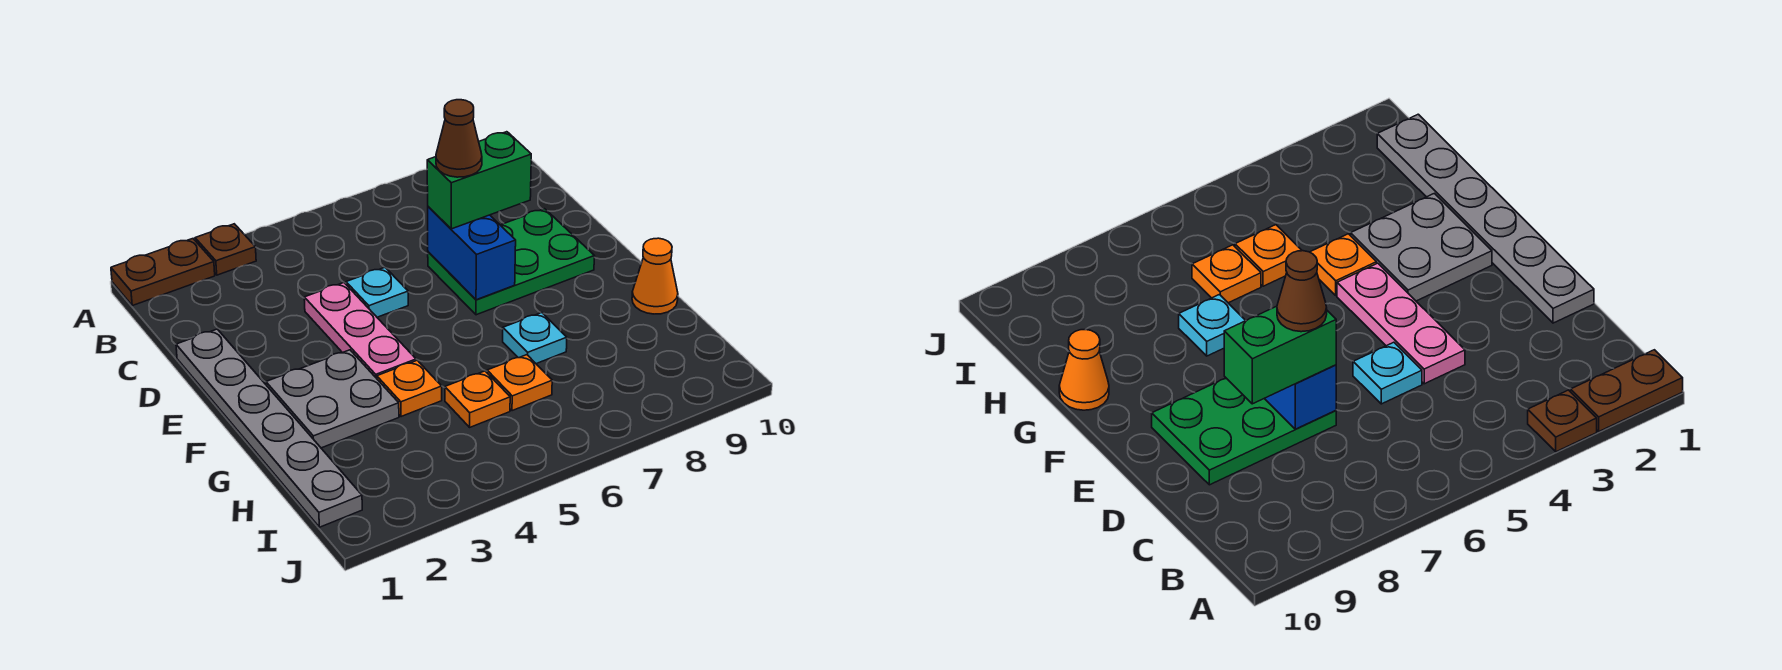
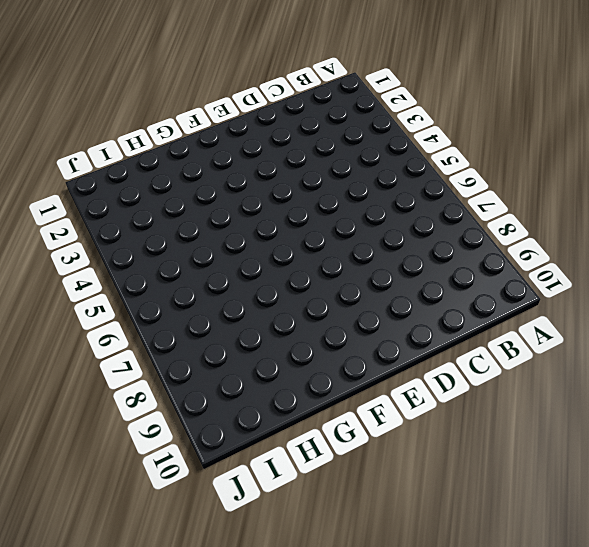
none -> brown 1x2 plate [111,239,215,306]
none -> brown 1x1 plate [195,224,256,275]
none -> grey 1x6 plate [176,329,362,527]

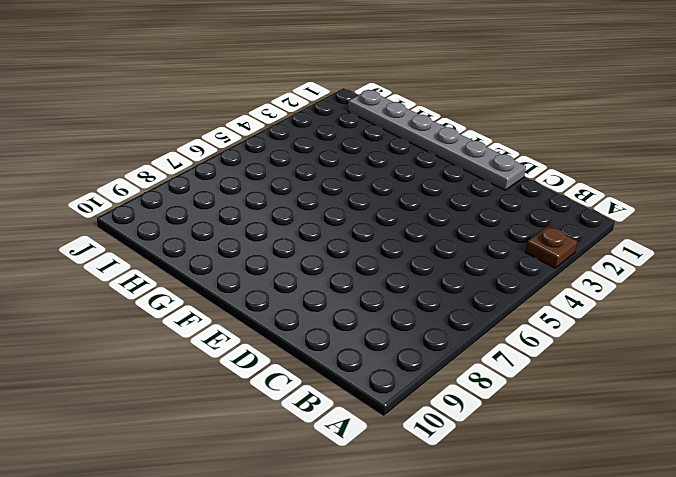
none -> brown 1x2 plate [111,239,215,306]
none -> pink 1x3 plate [304,283,416,378]
none -> cyan 1x1 plate [346,268,408,317]

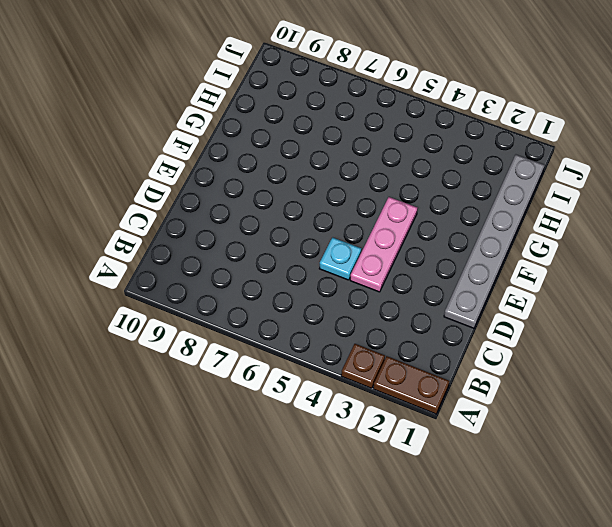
none -> green 2x3 plate [428,209,594,315]
none -> grey 2x2 plate [266,350,399,448]
none -> orange 1x1 plate [377,360,442,417]

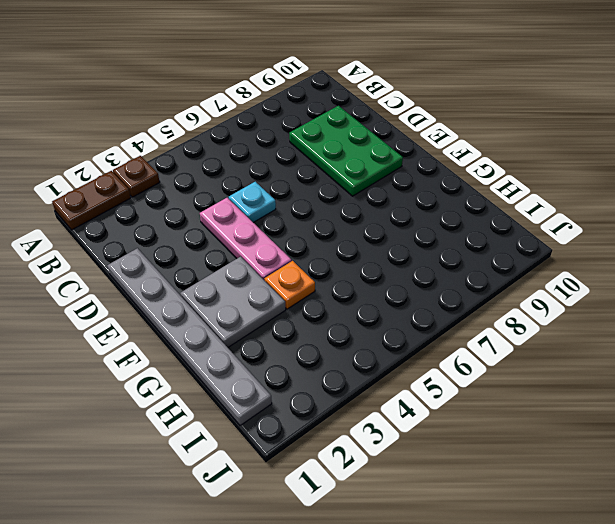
green 2x3 plate [289,106,403,196] -> green 2x3 plate turned to [428,209,594,315]
none -> cyan 1x1 plate [503,313,567,364]
none -> orange 1x1 cone [632,238,678,314]
none -> orange 1x1 plate [445,371,510,427]

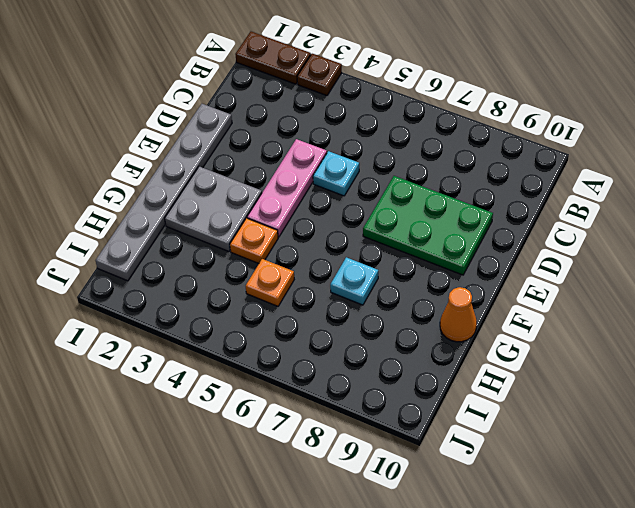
none -> orange 1x1 plate [487,355,552,411]
none -> blue 1x2 brick [428,207,516,300]
none -> green 1x2 brick [427,132,531,229]

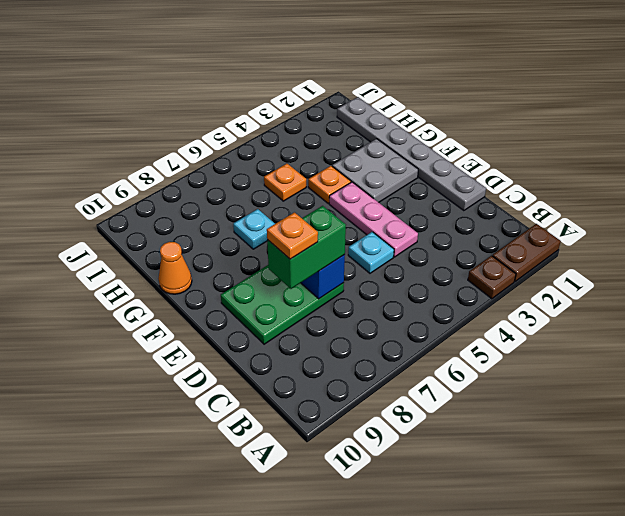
orange 1x1 plate [267,212,318,259] -> orange 1x1 plate moved to [487,355,552,411]
none -> brown 1x1 cone [436,100,482,177]

